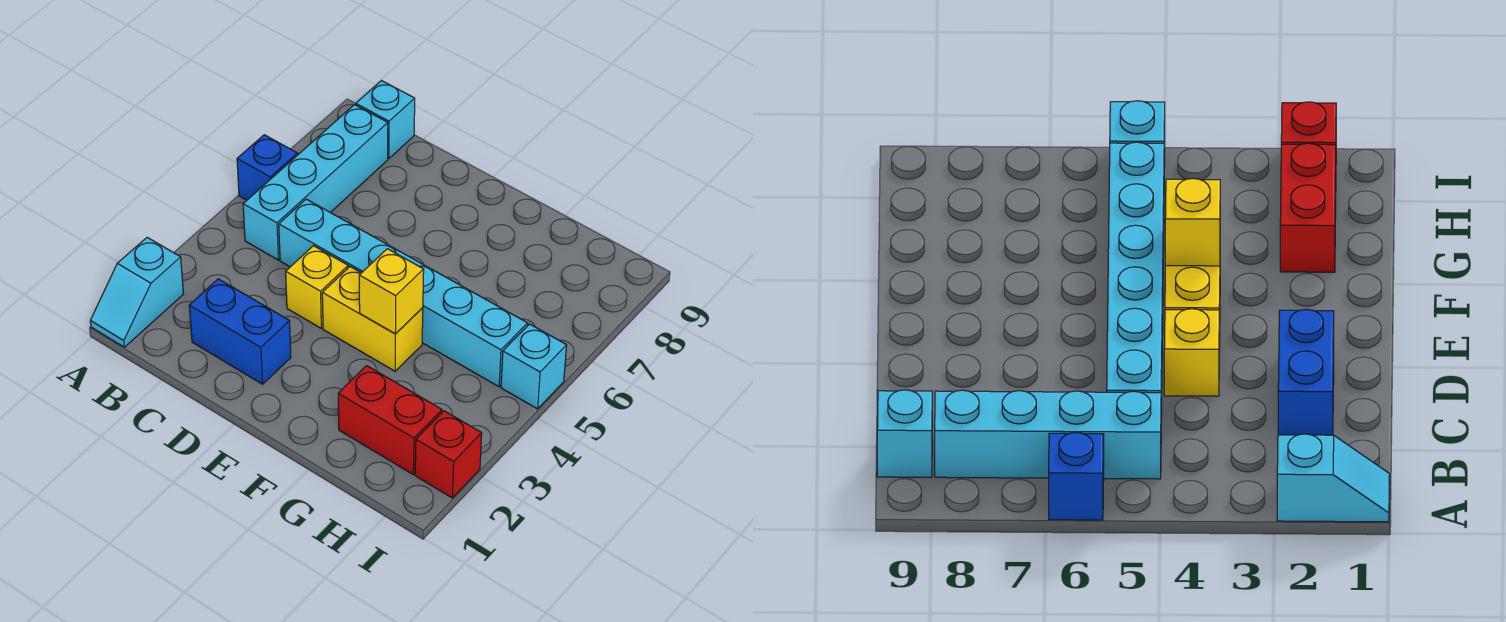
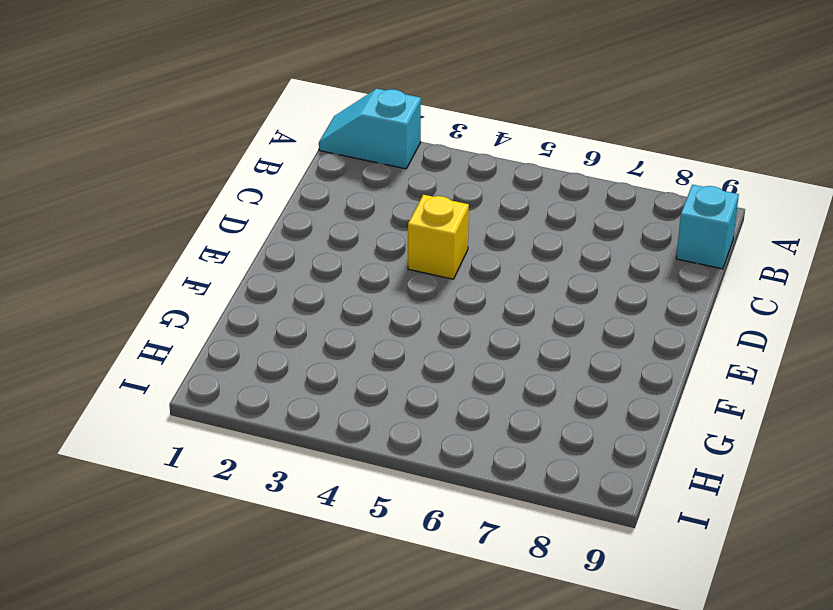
none -> blue 1x1 brick [237,135,297,200]
none -> cyan 1x4 brick [243,105,388,260]
none -> blue 1x2 brick [189,279,291,384]

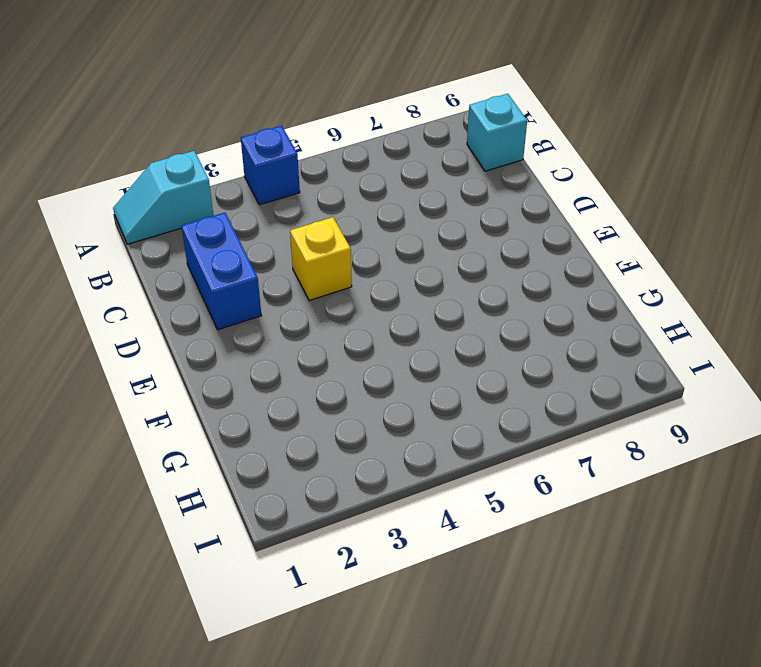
blue 1x1 brick [241,126,300,205] -> blue 1x1 brick moved to [237,135,297,200]
none -> cyan 1x4 brick [243,105,388,260]
none -> cyan 1x6 brick [279,199,528,387]
none -> yellow 1x2 brick [322,267,423,371]

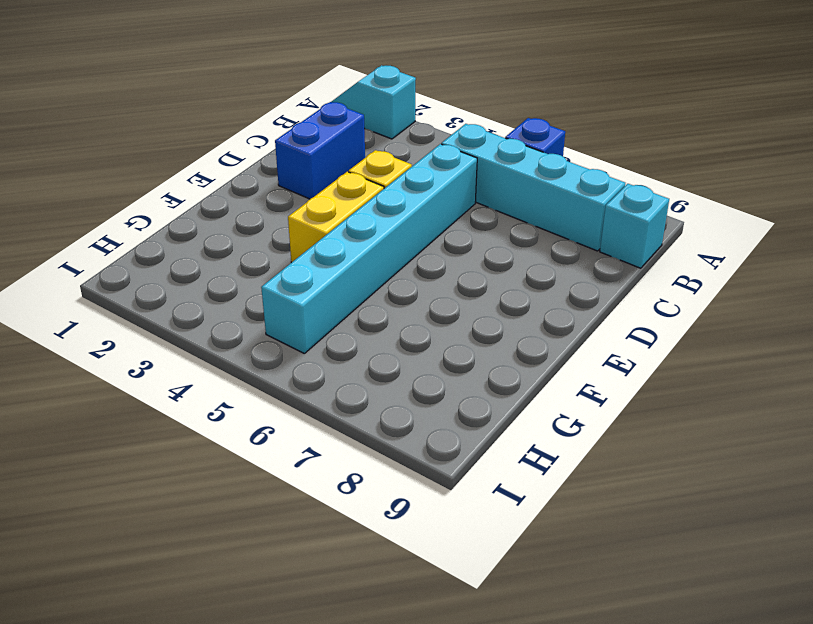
none -> red 1x2 brick [338,366,442,474]
none -> red 1x1 brick [415,411,482,498]
none -> cyan 1x1 brick [501,324,567,409]

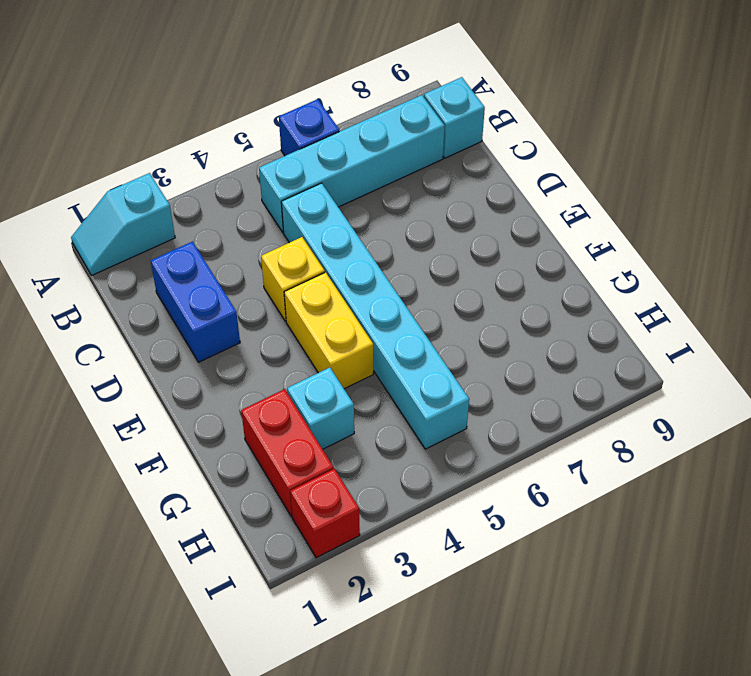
cyan 1x1 brick [287,367,354,449] -> cyan 1x1 brick moved to [501,324,567,409]
none -> yellow 1x1 brick [359,249,424,334]

